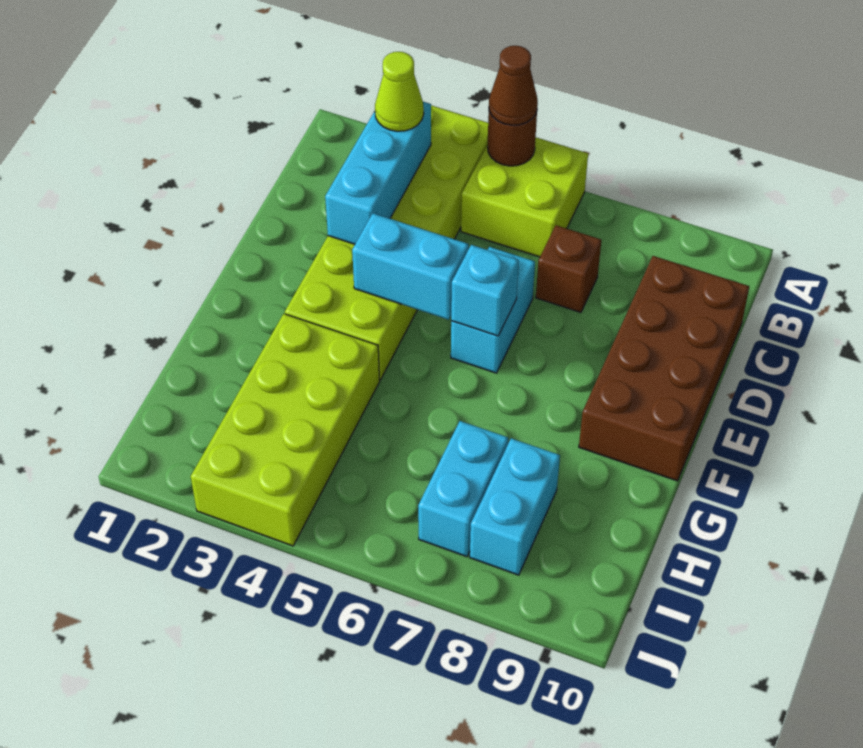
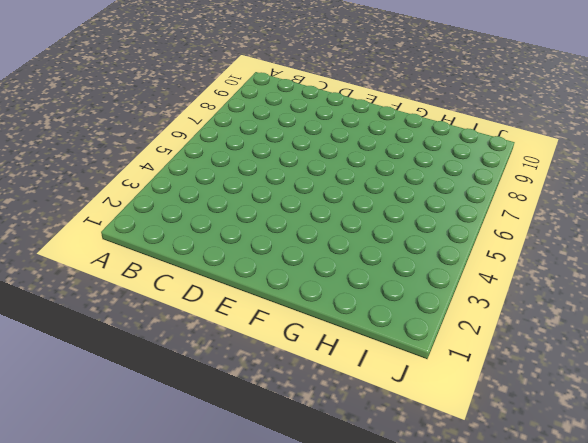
none -> lime 2x6 brick [285,105,488,380]
none -> lime 2x2 brick [461,138,588,257]
none -> brown 1x1 brick [536,225,601,312]

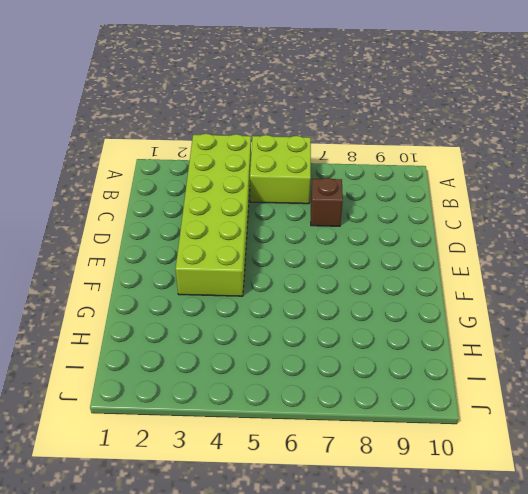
none -> brown 2x4 brick [579,256,749,481]
none -> cyan 1x2 brick [451,247,535,373]
none -> lime 2x4 brick [191,314,380,546]

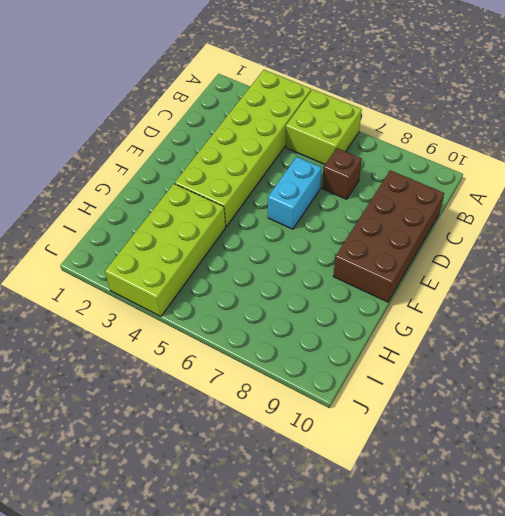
none -> cyan 1x2 brick [418,421,508,557]
none -> cyan 1x2 brick [470,438,560,575]
none -> brown 1x1 round brick [487,111,537,166]

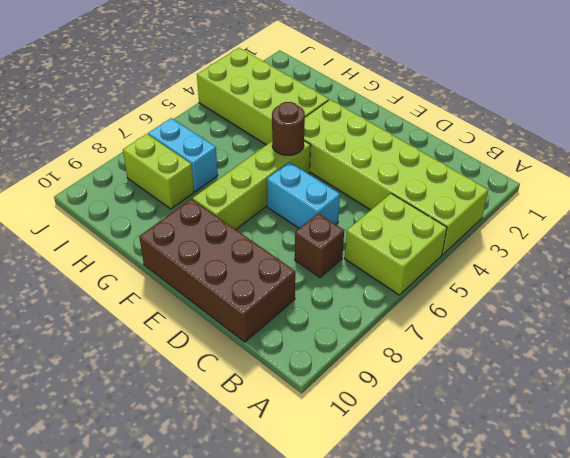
lime 1x4 brick [193,141,311,229] -> none
brown 1x1 round brick [272,102,305,155] -> brown 1x1 round brick moved to [487,111,537,166]
lime 1x2 brick [123,134,194,209] -> cyan 1x2 brick [470,438,560,575]
none -> cyan 1x3 brick [325,102,431,244]
none -> cyan 1x2 brick [352,213,469,320]
none -> cyan 1x1 brick [451,245,519,336]

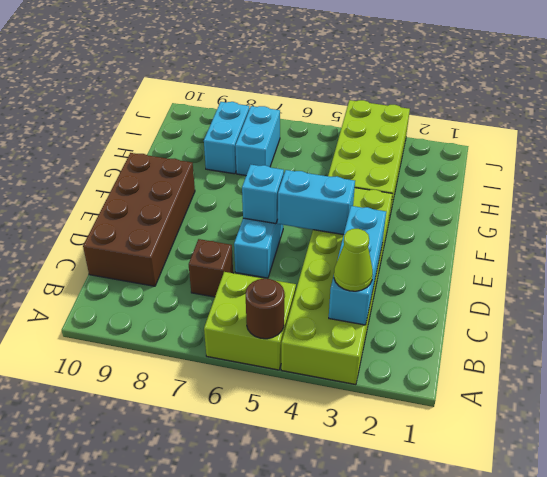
none -> brown 1x1 cone [489,46,538,125]

